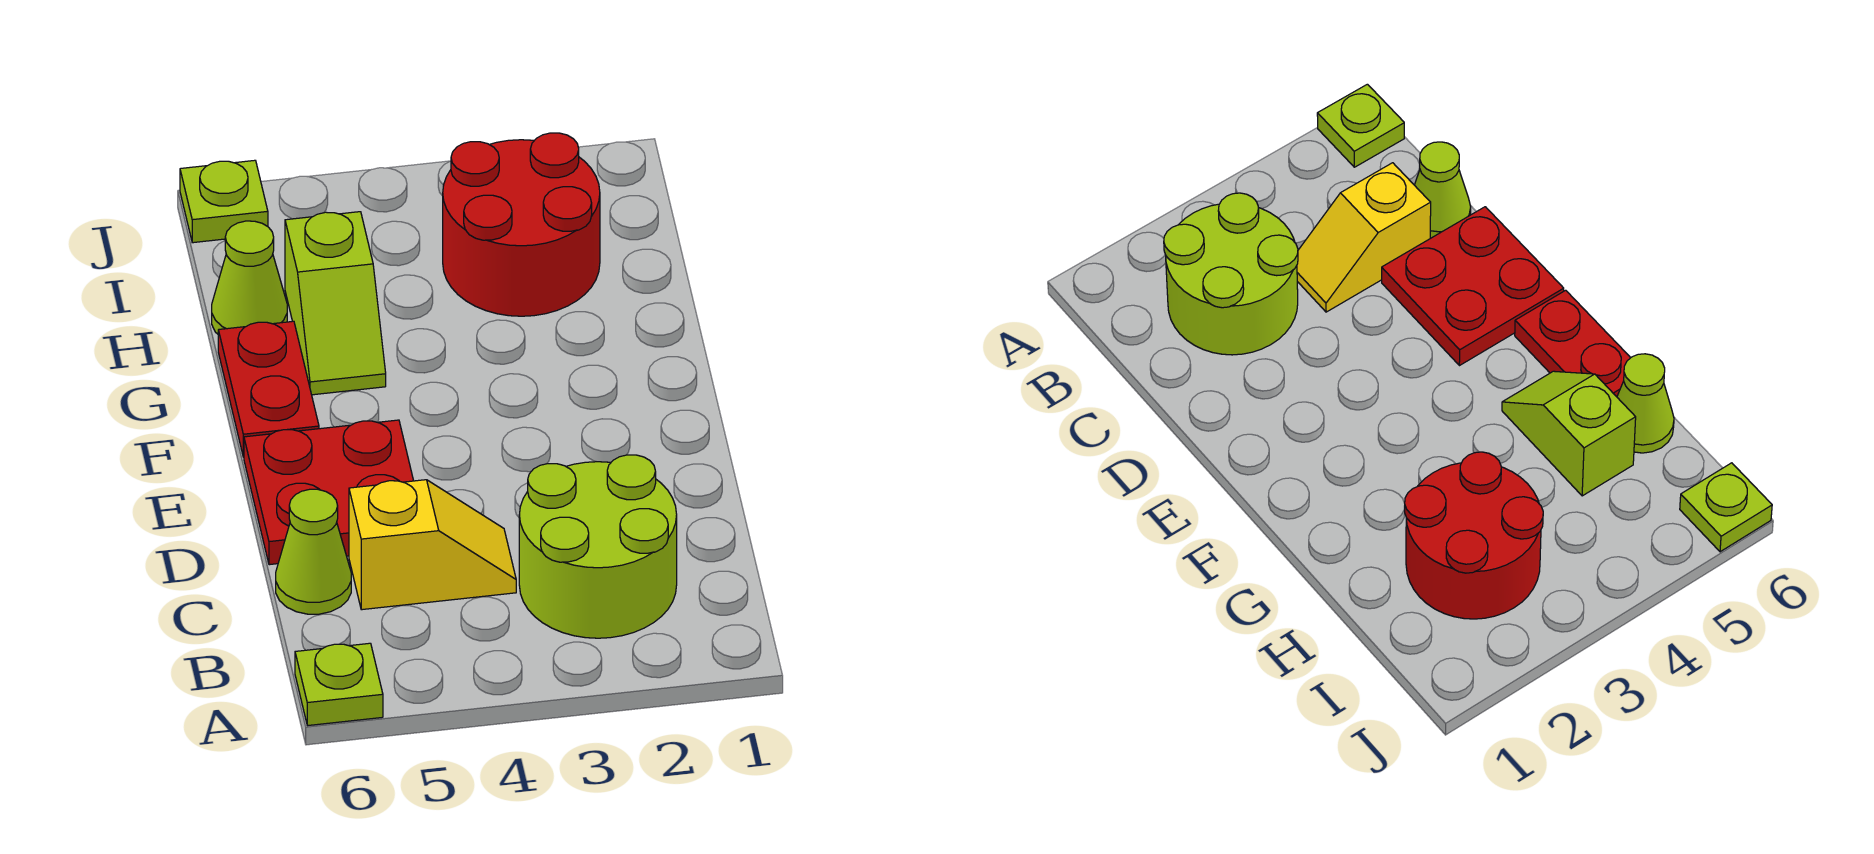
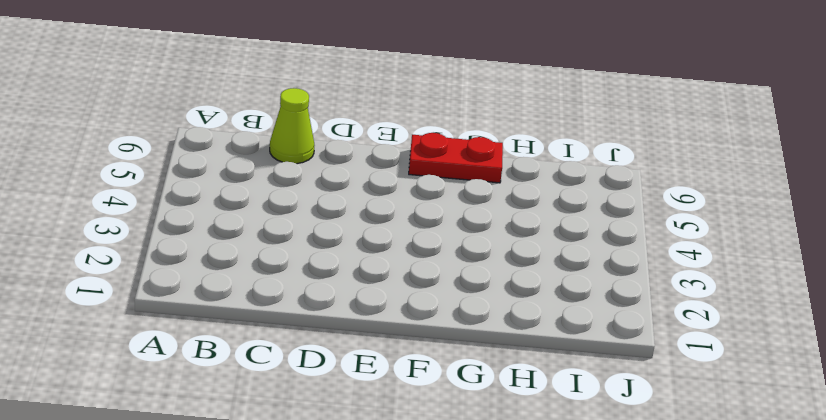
none -> lime 1x1 plate [295,643,383,726]
none -> lime 2x2 round brick [519,455,677,638]

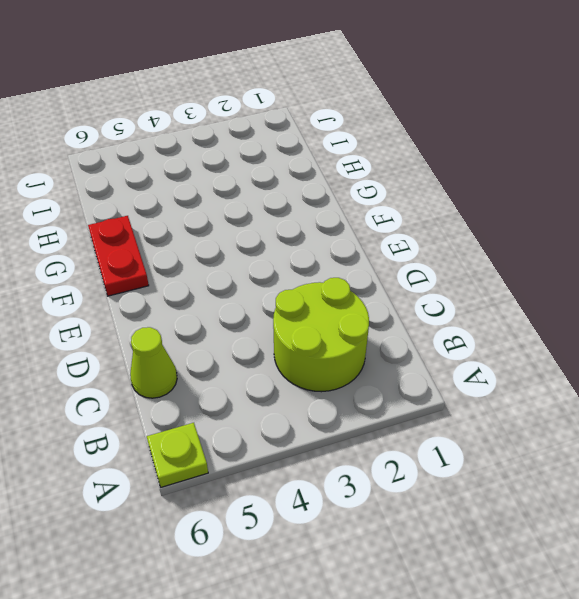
none -> yellow 1x2 slope [349,480,516,610]
none -> red 2x2 plate [244,420,414,565]

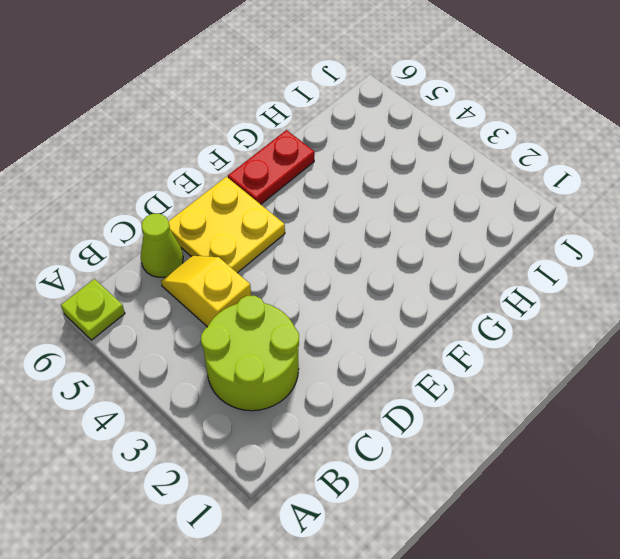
yellow 1x2 slope [161,256,251,327] -> yellow 1x2 slope turned to [349,480,516,610]
yellow 2x2 plate [169,177,285,273] -> red 2x2 plate [244,420,414,565]
none -> lime 1x2 slope [285,212,386,395]
none -> red 2x2 round brick [443,133,600,316]

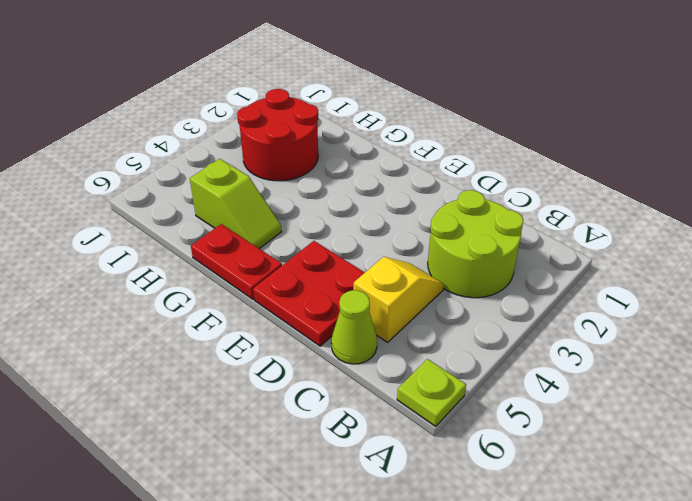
none -> lime 1x1 cone [212,221,287,334]
none -> lime 1x1 plate [180,160,268,243]

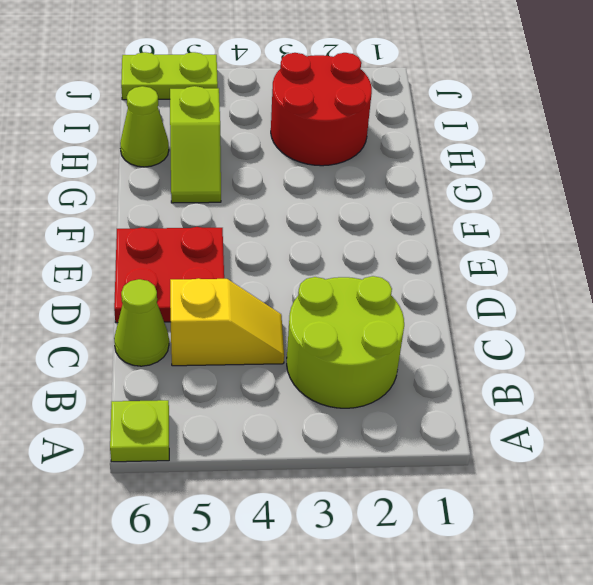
lime 1x2 plate [121,52,218,100] -> lime 1x1 plate [180,160,268,243]
none -> red 1x2 plate [218,321,319,457]

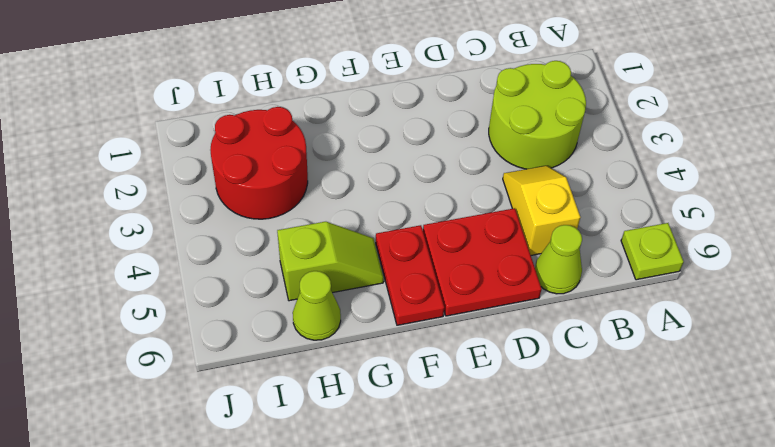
red 1x2 plate [376,225,444,325] -> red 1x2 plate turned to [218,321,319,457]
none -> lime 1x1 plate [180,160,268,243]

